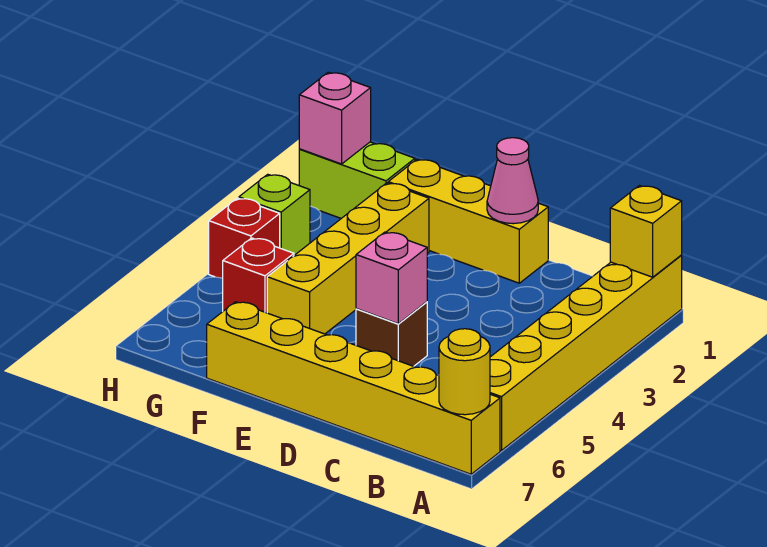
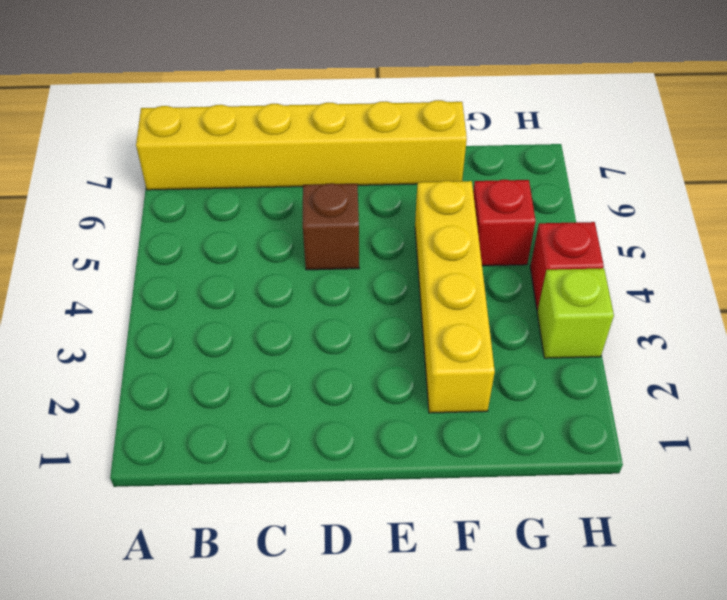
none -> yellow 1x6 brick [490,256,682,451]
none -> yellow 1x3 brick [388,159,548,283]
none -> lime 1x2 brick [299,142,415,218]

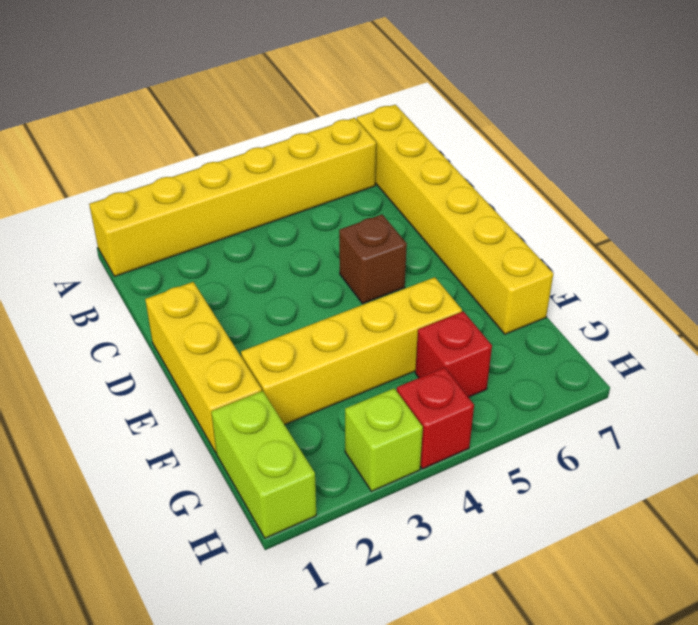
none -> yellow 1x1 brick [610,186,682,277]
none -> yellow 1x1 round brick [439,329,490,415]
none -> pink 1x1 cone [487,138,538,224]

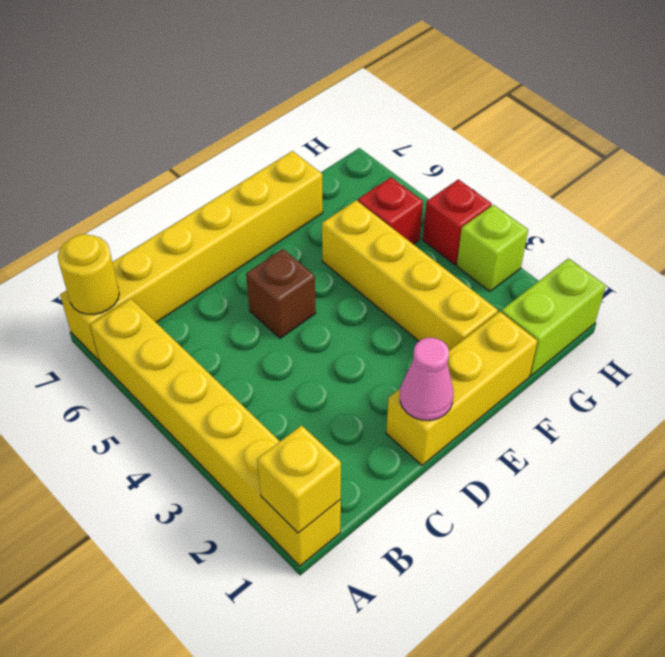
none -> pink 1x1 brick [356,232,427,324]
none -> pink 1x1 brick [299,72,371,164]

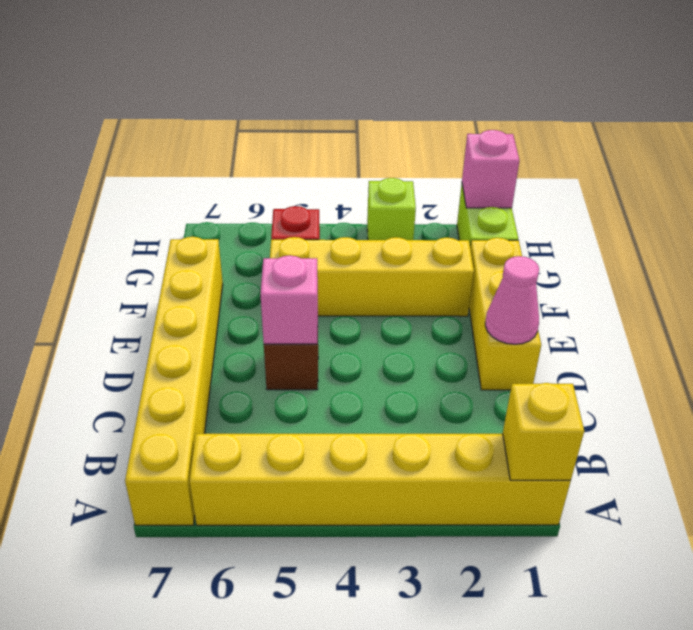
none -> red 1x1 brick [209,198,280,278]
none -> yellow 1x1 round brick [439,329,490,415]

